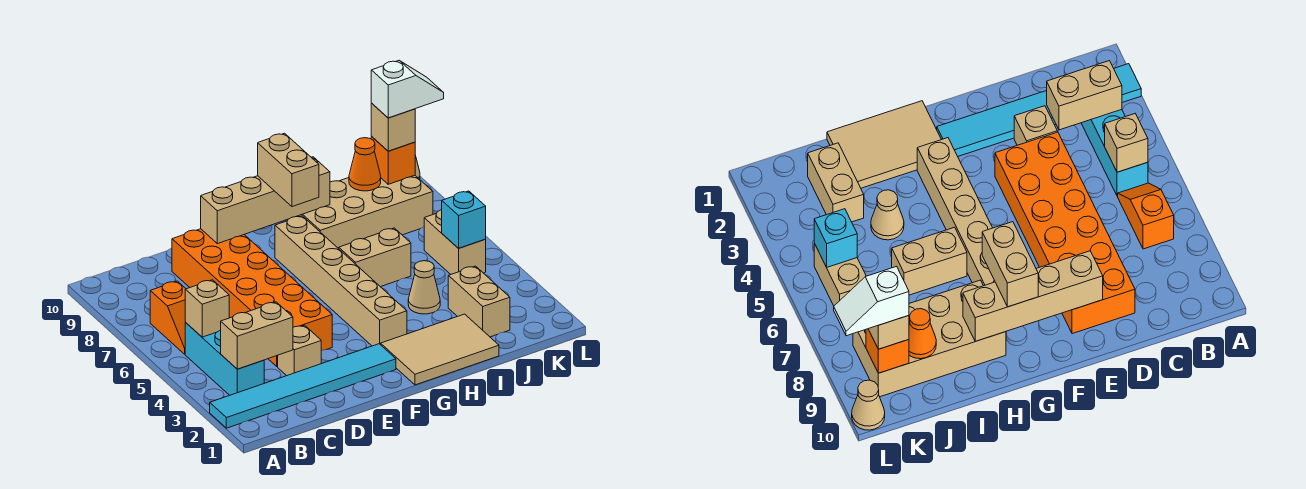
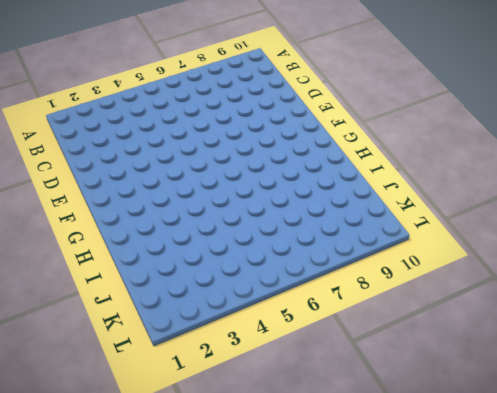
none -> cyan 1x6 tile [210,344,396,428]
none -> cyan 1x3 brick [185,323,264,395]
none -> orange 1x2 slope [150,281,186,354]

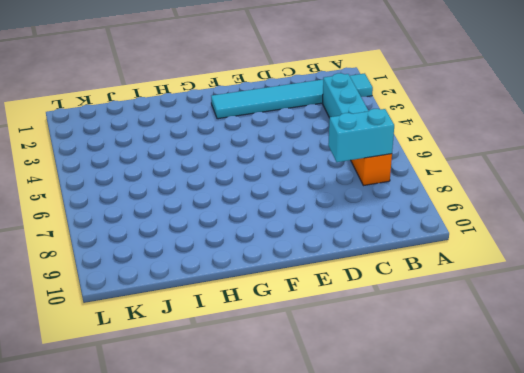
cyan 1x2 brick [328,109,394,162] -> none
none -> tan 1x1 brick [278,325,321,376]
none -> orange 2x6 brick [172,229,332,367]
none -> tan 2x3 tile [381,314,499,385]

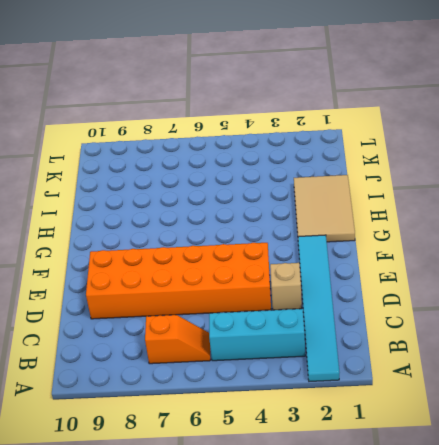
none -> tan 1x6 brick [275,216,407,346]
none -> tan 1x2 brick [339,228,411,287]
none -> tan 2x4 brick [286,175,433,249]

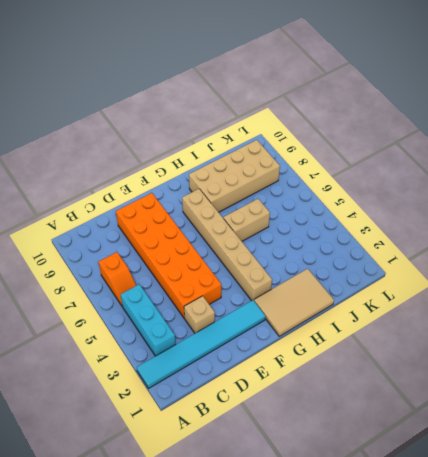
none -> tan 1x1 cone [408,261,440,314]
none -> tan 1x2 brick [448,266,510,337]
none -> tan 1x2 brick [424,210,486,274]

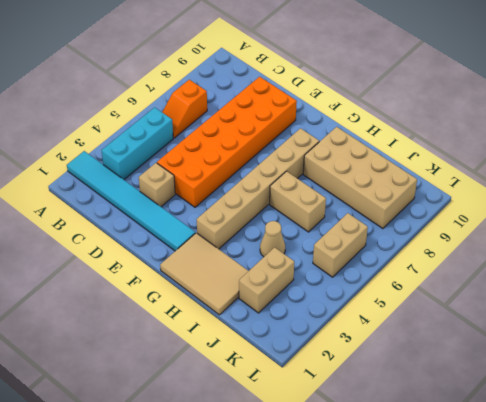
none -> tan 1x1 cone [852,380,885,430]
none -> tan 1x2 brick [221,302,293,369]
none -> tan 1x1 brick [185,280,229,337]

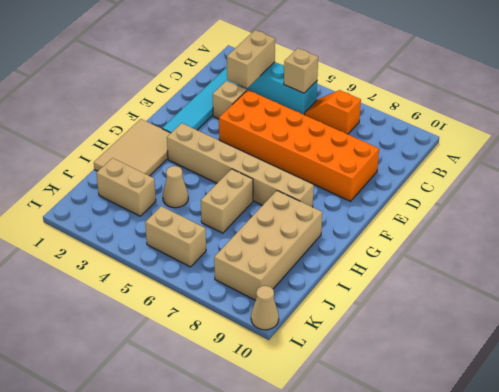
none -> tan 1x4 brick [201,157,330,244]
none -> orange 1x1 cone [349,138,381,191]
none -> cyan 1x1 brick [442,191,486,248]

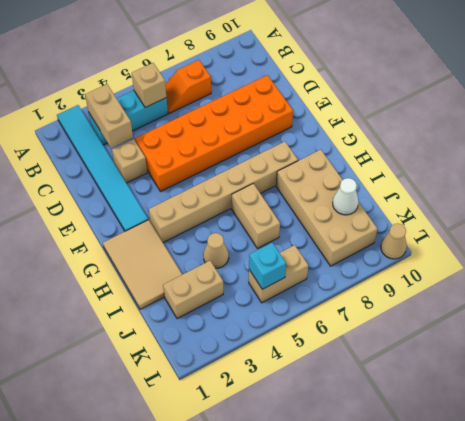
white 1x1 cone [333,178,358,215] -> orange 1x1 cone [349,138,381,191]
none -> tan 1x4 brick [201,157,330,244]
none -> orange 1x1 brick [371,137,415,184]
none -> tan 1x2 brick [258,133,319,207]

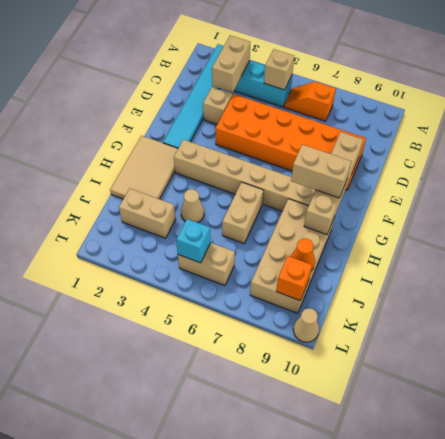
none -> tan 1x1 brick [371,103,415,151]
none -> white 1x2 slope [371,61,444,118]

